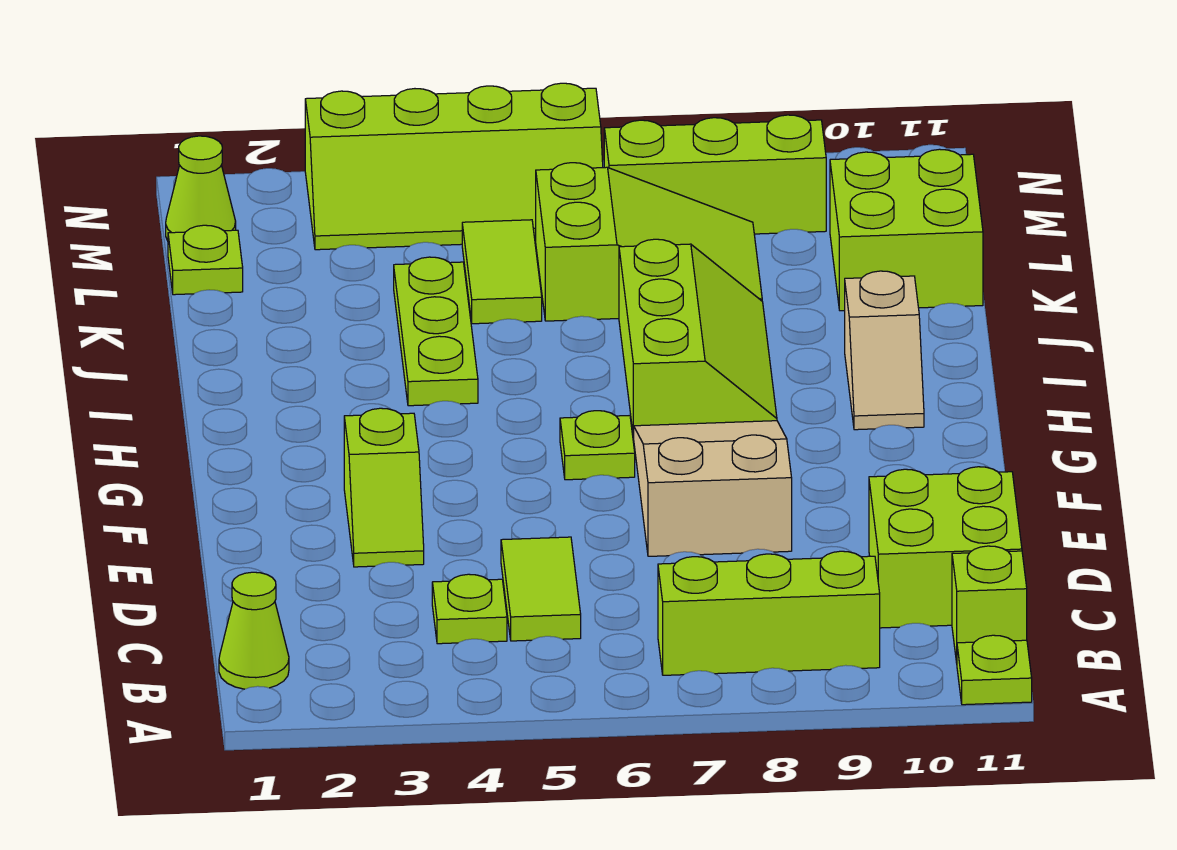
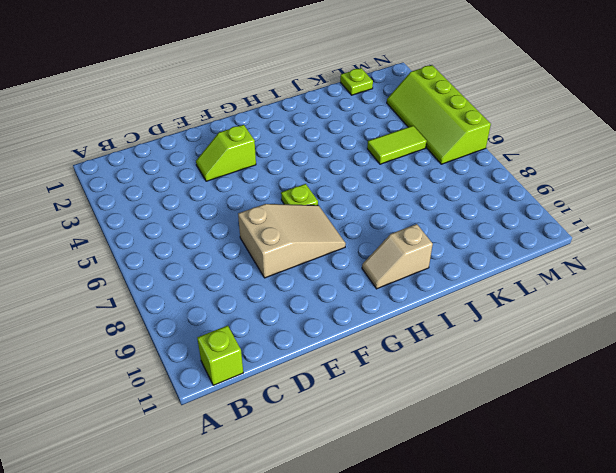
none -> lime 1x1 plate [957,635,1032,705]
none -> lime 1x1 cone [219,572,289,689]
none -> lime 1x3 brick [658,551,880,675]

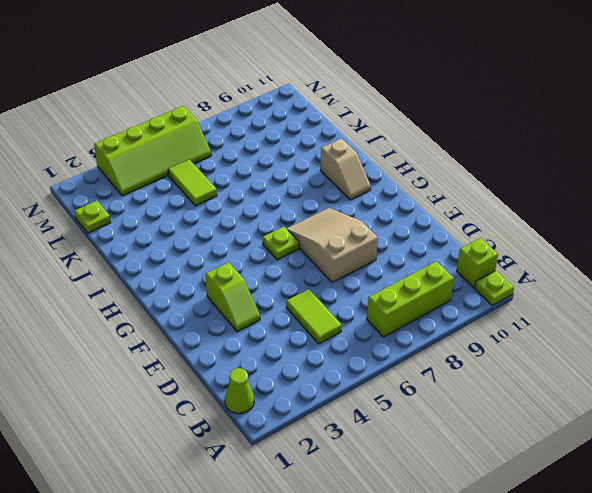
none -> lime 1x1 plate [432,574,507,644]
none -> lime 2x2 brick [869,467,1022,628]
none -> lime 2x3 slope [619,239,777,437]

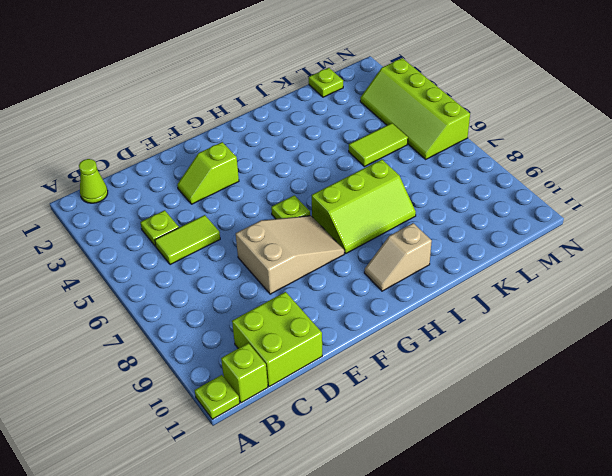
none -> lime 1x3 brick [658,551,880,675]
none -> lime 1x3 plate [394,257,478,406]
none -> lime 2x3 slope [536,163,762,321]

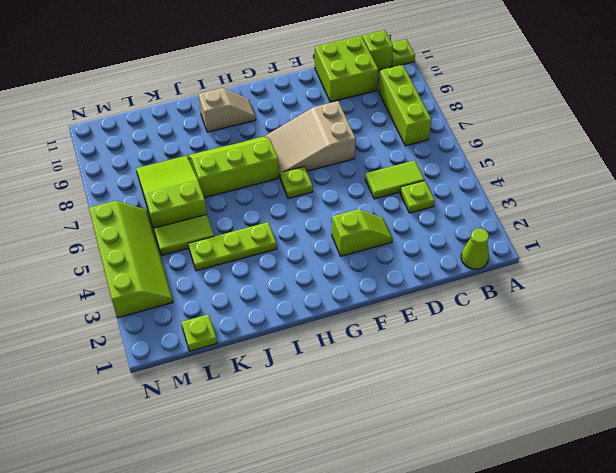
none -> lime 2x2 brick [830,149,983,311]
none -> lime 1x1 cone [166,136,236,241]
none -> lime 1x3 brick [604,115,826,234]

